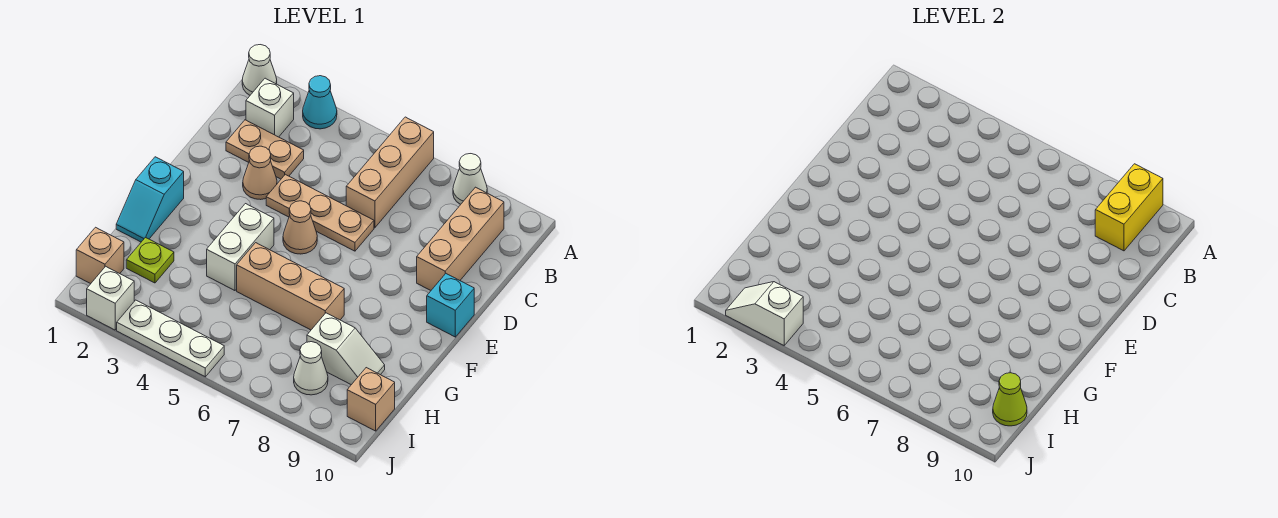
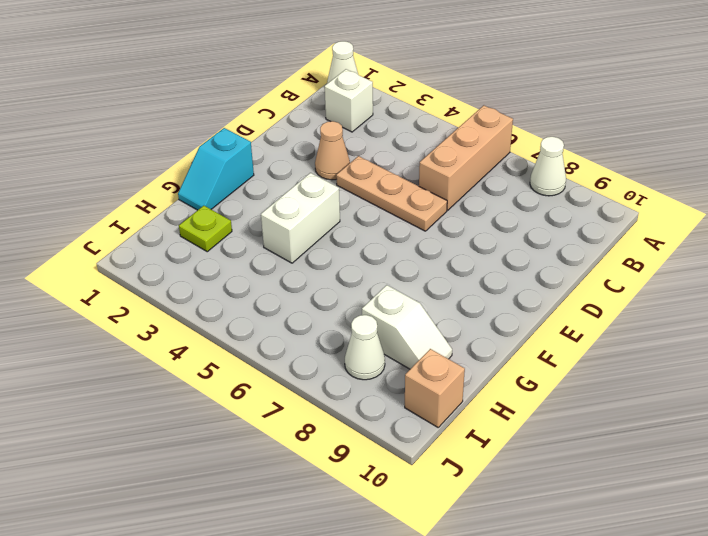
none -> cyan 1x1 cone [303,76,337,129]
none -> tan 1x3 brick [417,187,504,290]
none -> tan 1x2 plate [226,120,304,179]

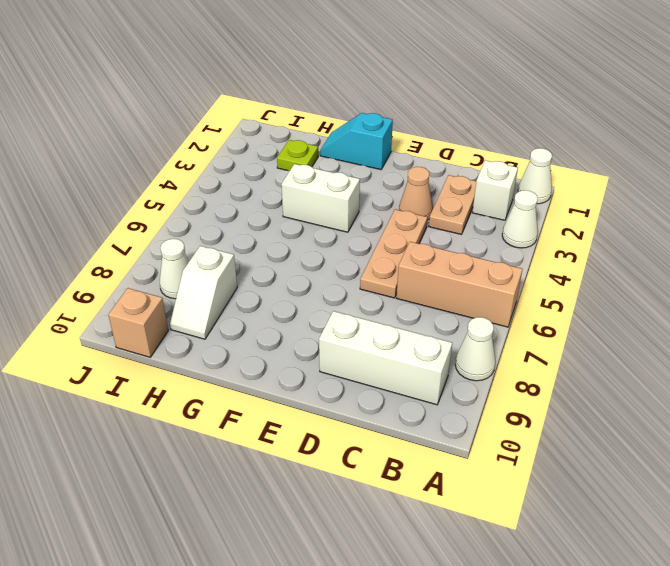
white 1x1 cone [502,190,538,248] -> cyan 1x1 cone [303,76,337,129]
white 1x3 brick [319,311,452,405] -> tan 1x3 brick [417,187,504,290]
none -> tan 1x1 cone [283,201,317,254]
none -> cyan 1x1 brick [427,274,474,337]
none -> tan 1x3 brick [237,243,344,330]

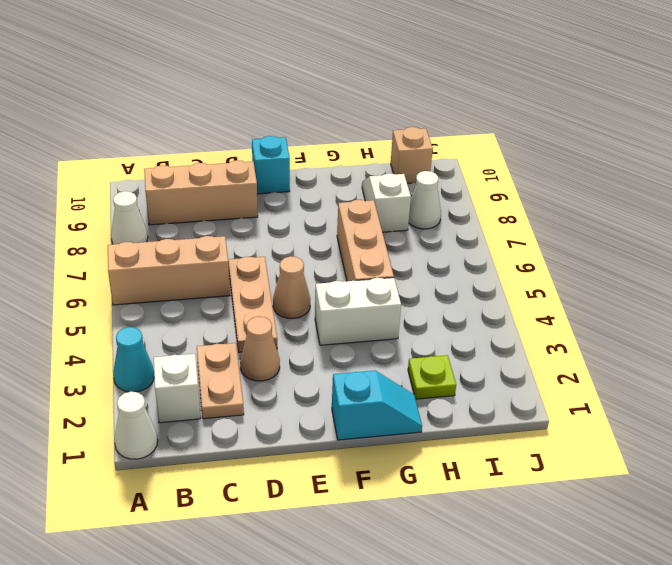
none -> tan 1x1 brick [76,227,124,284]
none -> white 1x1 brick [87,266,134,330]
none -> white 1x3 plate [117,300,224,377]

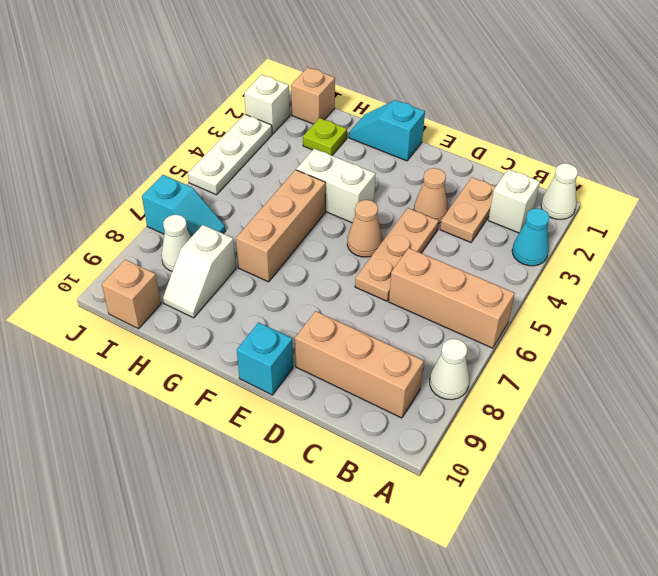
cyan 1x2 slope [142,175,225,237] -> none
none -> yellow 1x2 brick [1095,164,1163,251]
none -> lime 1x1 cone [993,373,1027,426]
none -> white 1x2 slope [726,282,803,345]

